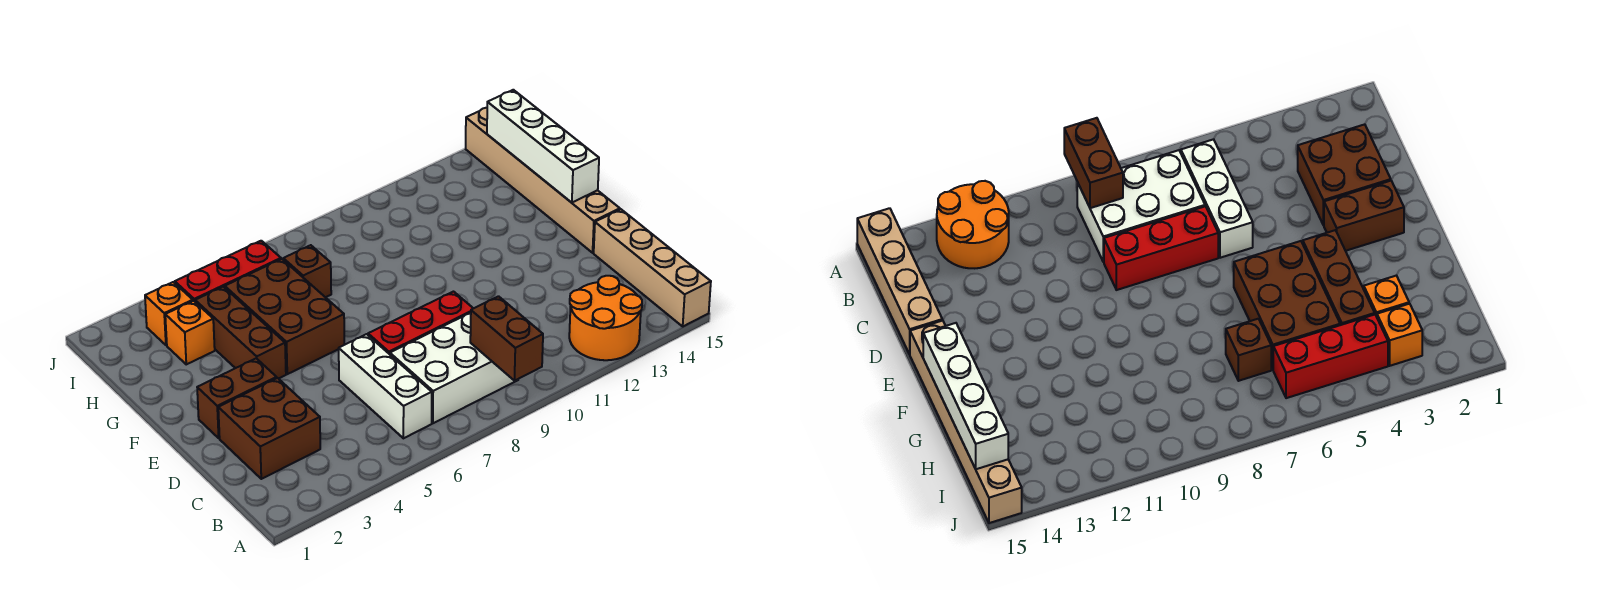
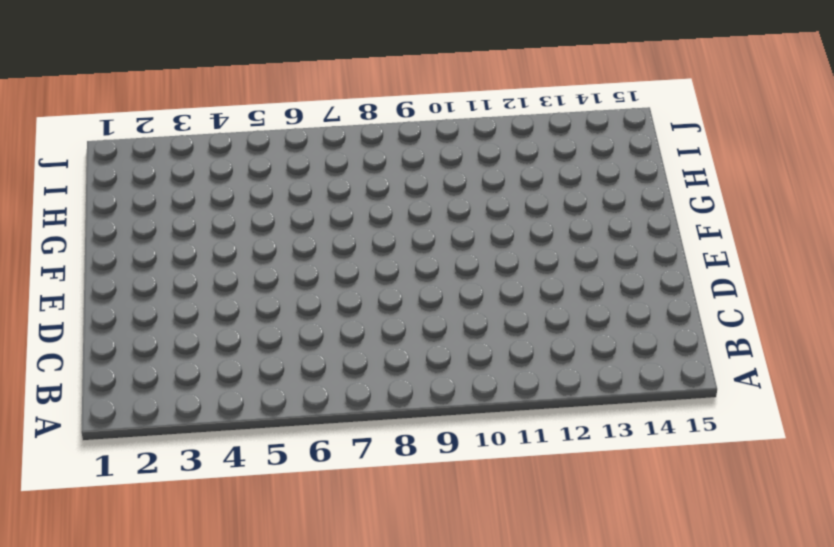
none -> orange 2x2 round brick [569,276,642,360]
none -> tan 1x4 brick [594,209,711,326]
none -> white 1x3 brick [339,334,432,438]

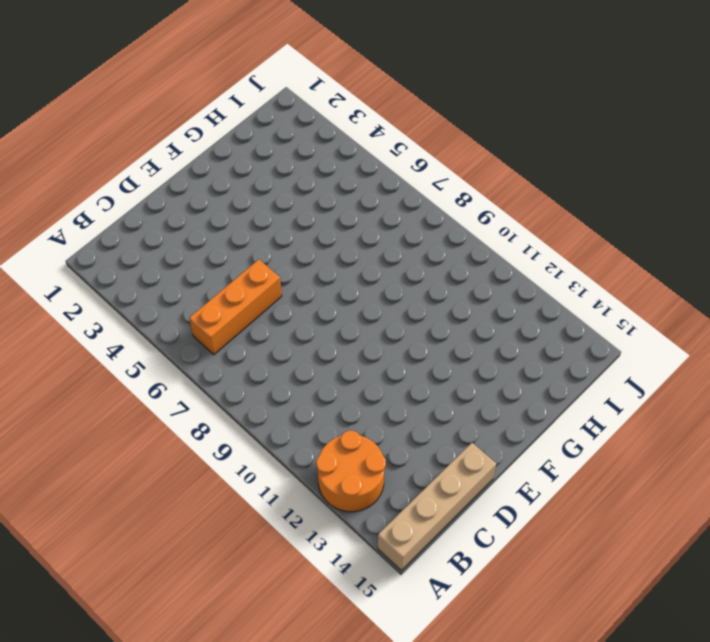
orange 1x3 brick [189,259,282,355] -> white 1x3 brick [339,334,432,438]
none -> white 2x3 brick [390,313,518,423]
none -> brown 2x2 brick [218,378,320,479]
none -> red 1x3 brick [368,292,473,354]

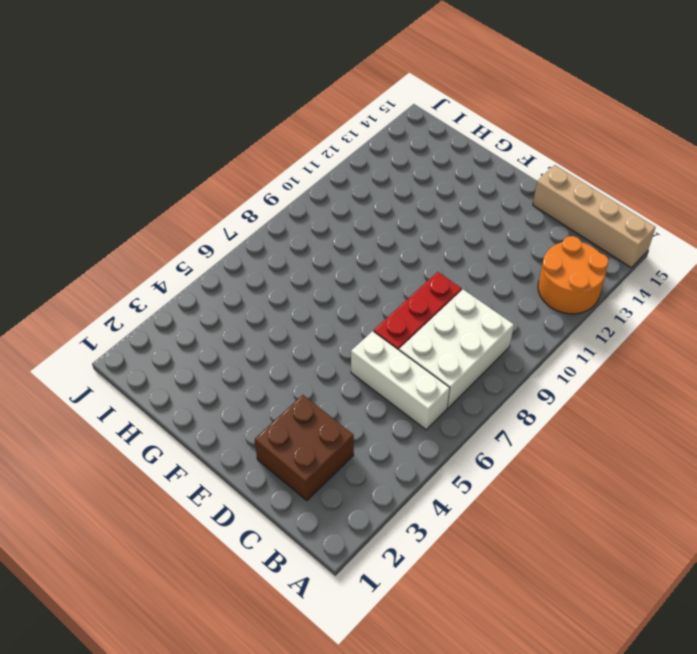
none -> brown 1x2 brick [197,358,277,438]
none -> tan 1x6 brick [466,108,620,253]
none -> brown 1x3 brick [195,287,286,379]

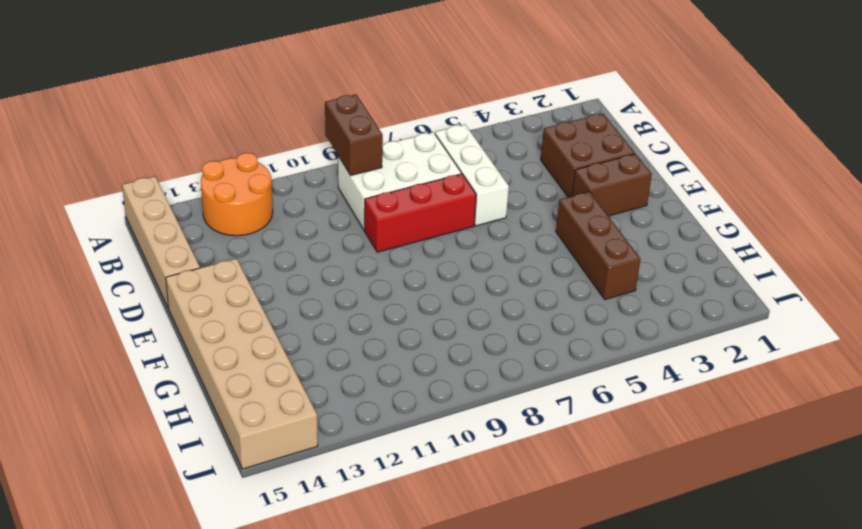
tan 2x6 brick [166,259,318,469] -> tan 1x6 brick [466,108,620,253]
none -> brown 2x3 brick [225,259,344,374]
none -> orange 1x1 brick [165,301,215,364]
none -> brown 1x1 brick [283,245,331,297]

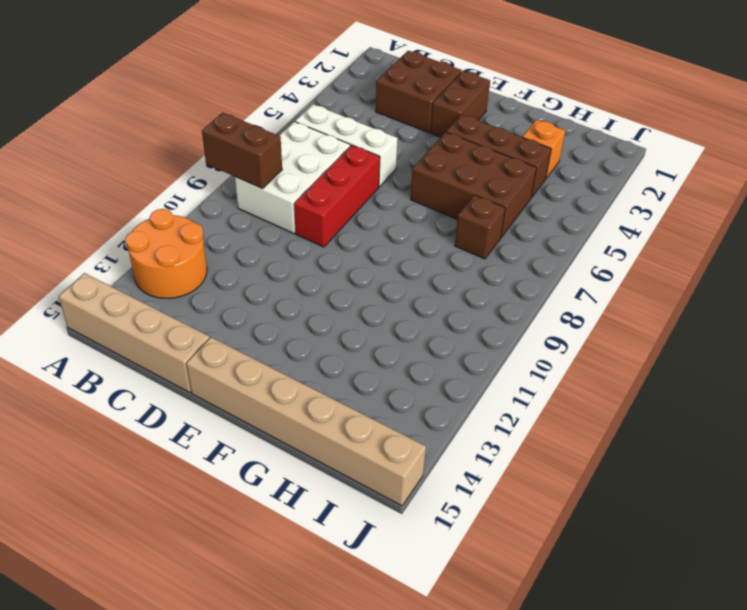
none -> orange 1x1 brick [145,282,193,345]
none -> red 1x3 brick [175,241,281,301]
none -> white 1x4 brick [487,90,599,203]

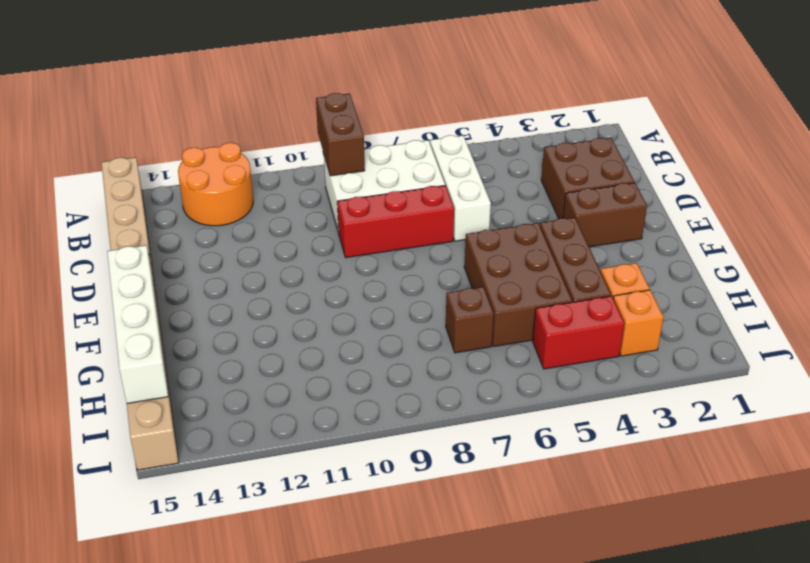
red 1x2 brick [533,296,624,369] -> red 1x3 brick [175,241,281,301]

